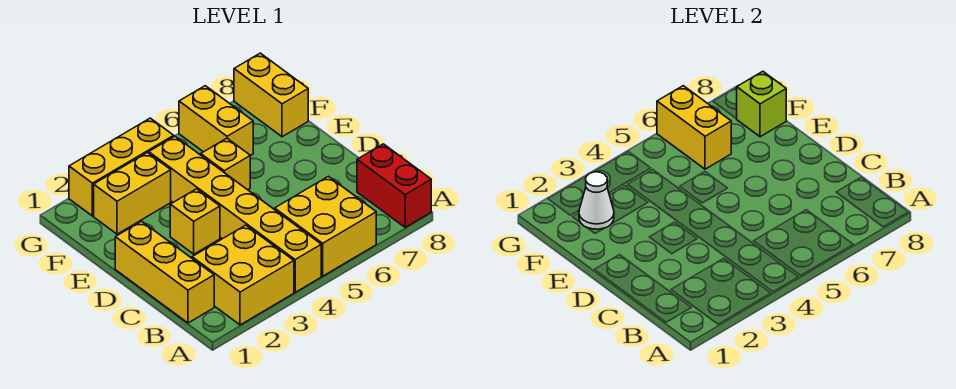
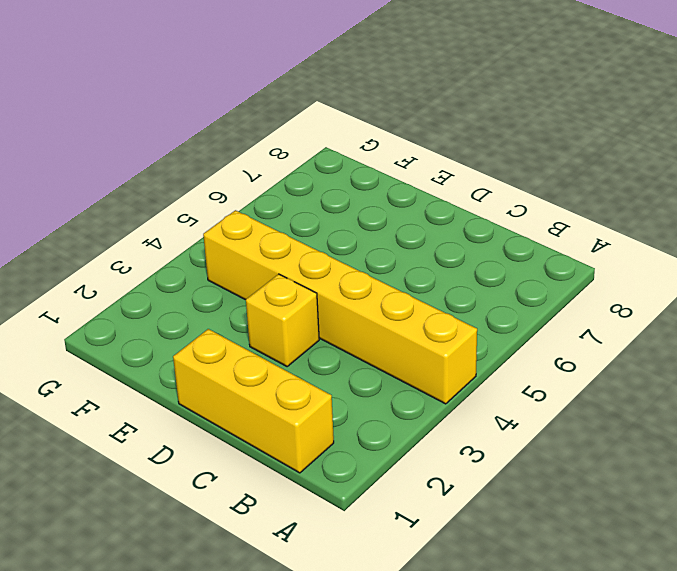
none -> yellow 2x2 brick [192,225,294,325]
none -> yellow 2x2 brick [275,176,376,276]
none -> red 1x2 brick [357,144,431,227]

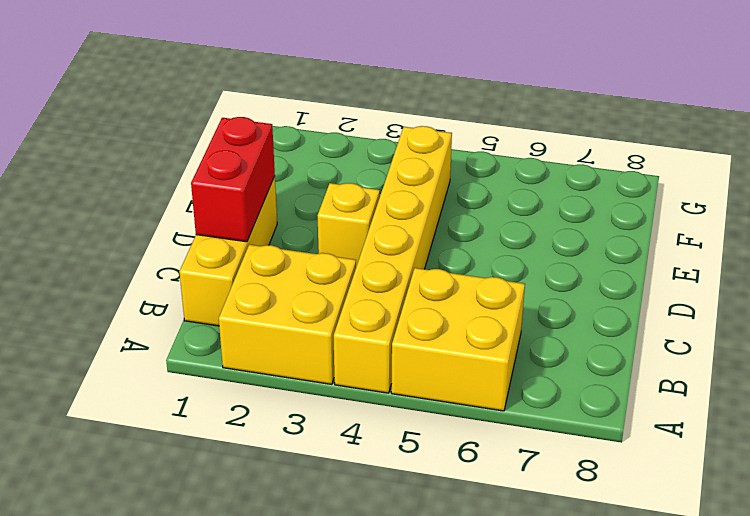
red 1x2 brick [191,117,275,242] -> red 1x2 brick moved to [357,144,431,227]
none -> yellow 1x1 brick [201,138,250,190]
none -> yellow 1x2 brick [94,153,171,234]
none -> yellow 1x2 brick [179,86,253,156]

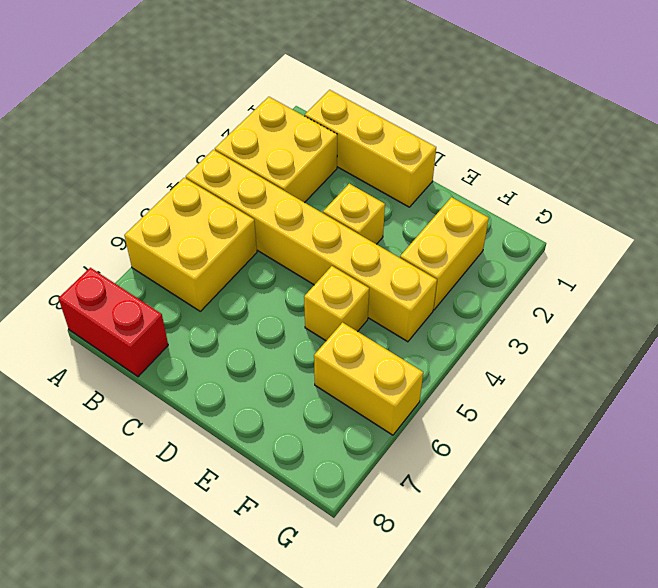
none -> yellow 1x2 brick [234,53,308,137]
none -> yellow 1x3 brick [69,118,174,216]
none -> white 1x1 cone [579,172,614,229]

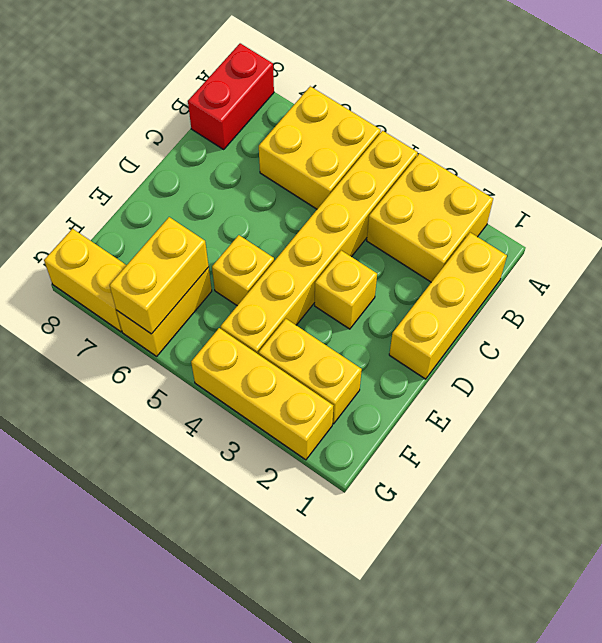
yellow 1x2 brick [44,229,126,332] -> yellow 1x2 brick turned to [234,53,308,137]
none -> white 1x1 cone [579,172,614,229]
none -> lime 1x1 brick [737,71,786,137]

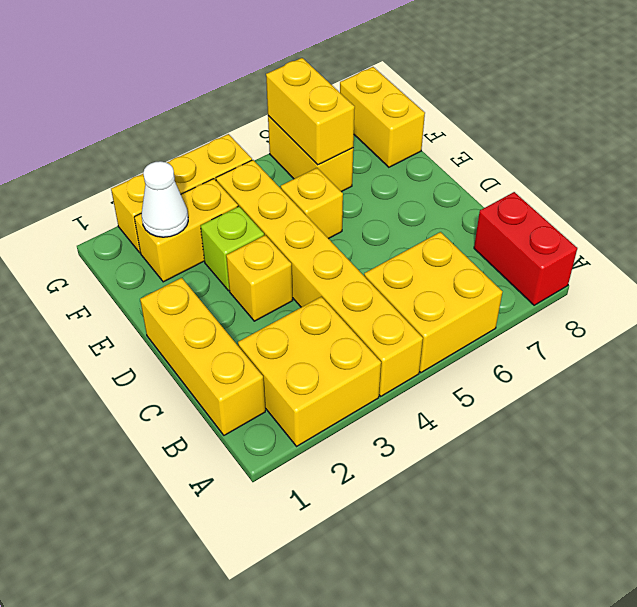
lime 1x1 brick [201,206,264,291] -> lime 1x1 brick moved to [737,71,786,137]

